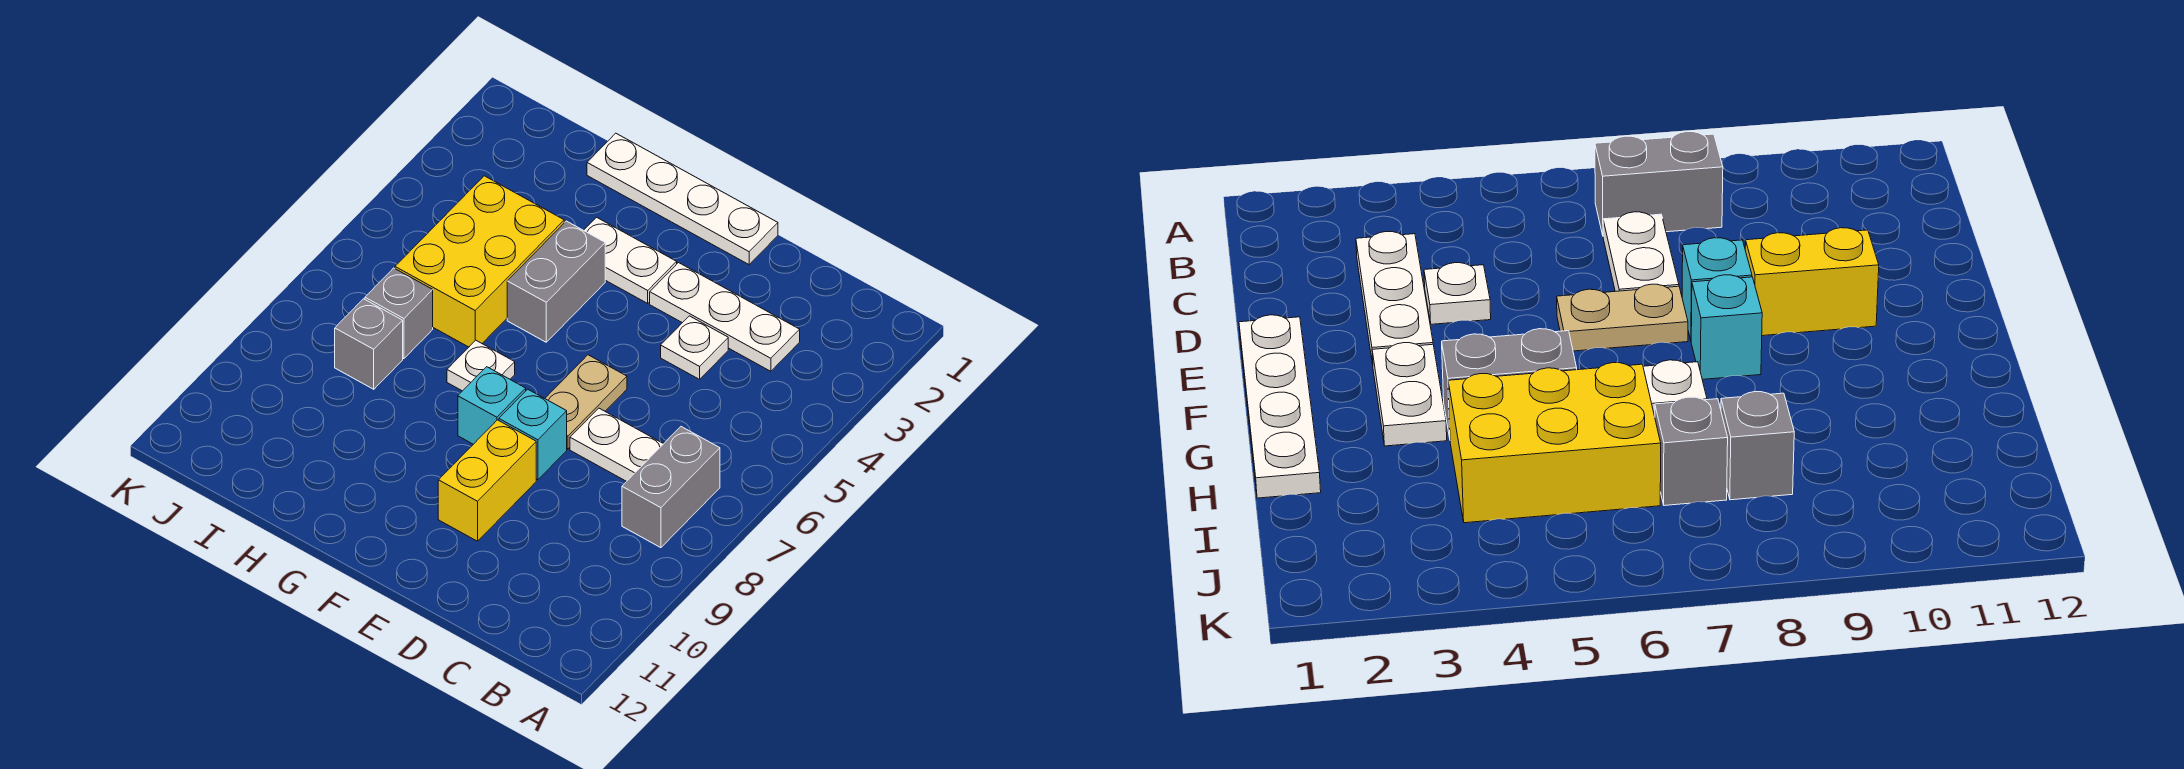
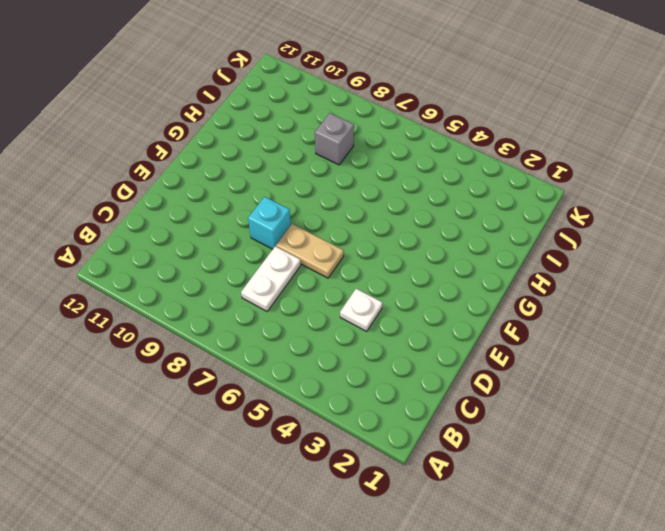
none -> grey 1x2 brick [622,427,720,548]
none -> white 1x3 plate [650,263,800,371]
none -> white 1x4 plate [587,133,778,265]

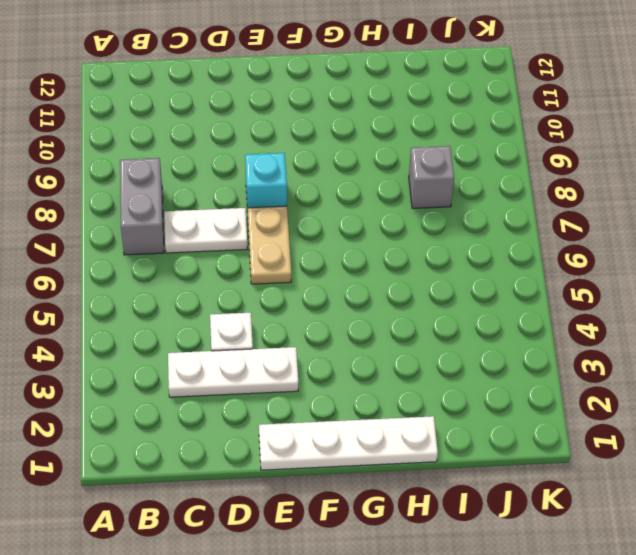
none -> yellow 1x2 brick [438,420,536,541]
none -> white 1x2 plate [584,217,677,303]
none -> cyan 1x1 brick [458,367,526,444]

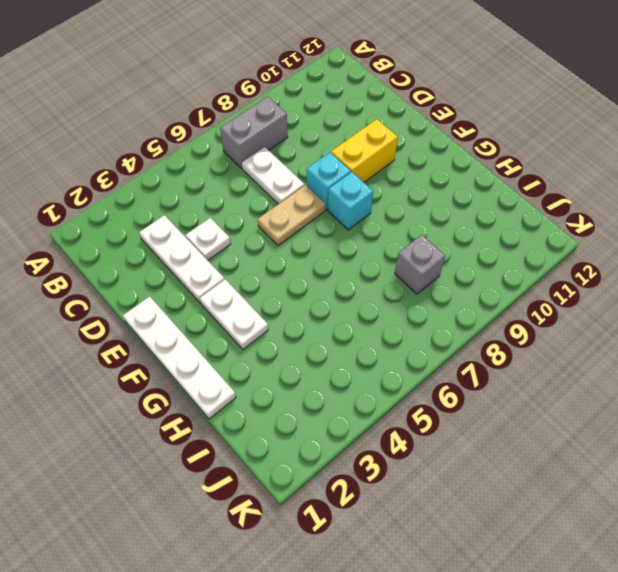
none -> grey 1x2 brick [507,221,605,342]
none -> white 1x1 plate [447,340,515,391]
none -> yellow 2x3 brick [395,176,564,347]

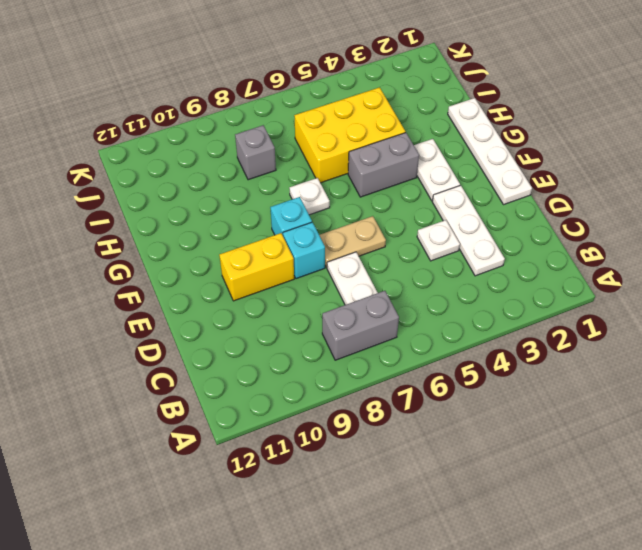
none -> grey 1x1 brick [365,268,433,359]

